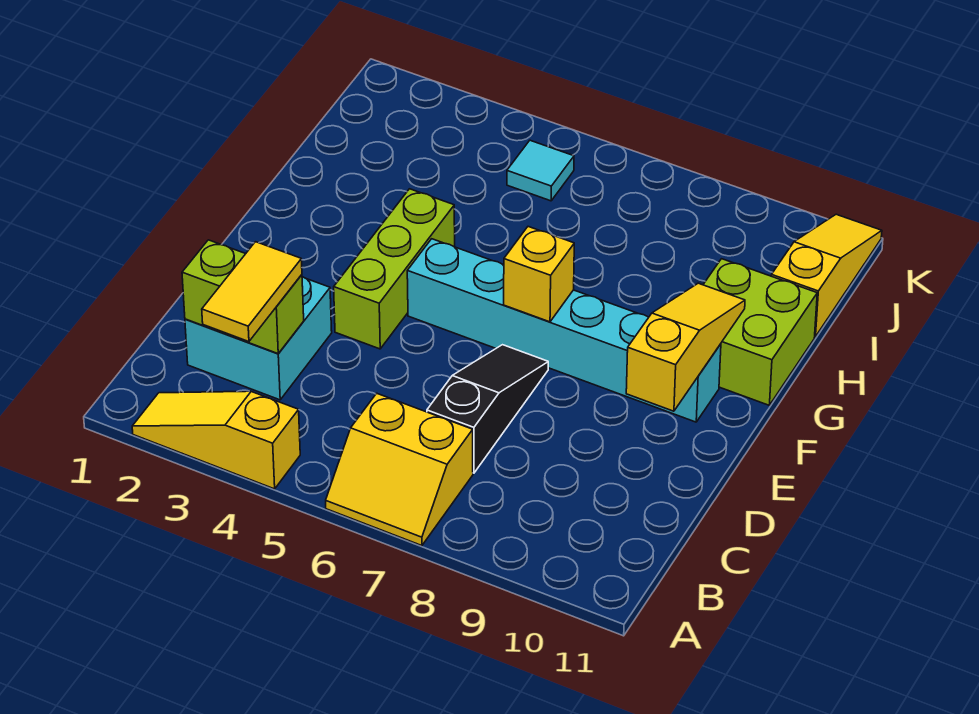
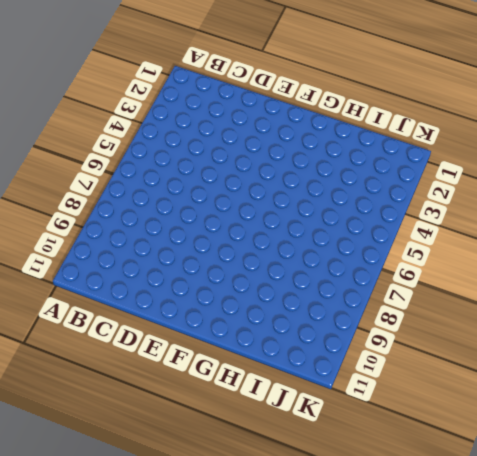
none -> yellow 1x3 slope [132,391,300,489]
none -> yellow 2x2 slope [326,393,473,546]
none -> cyan 2x2 brick [185,277,332,400]

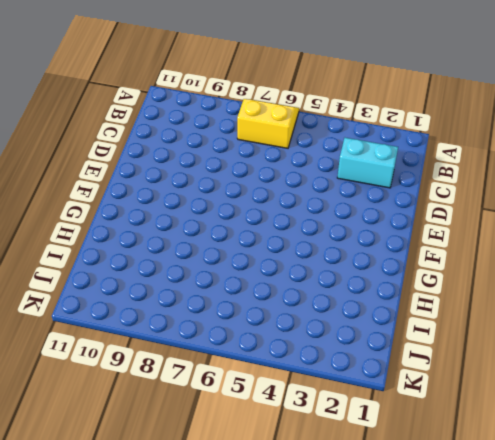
cyan 1x2 brick [337,138,398,188] -> cyan 2x2 brick [185,277,332,400]
none -> yellow 1x3 slope [132,391,300,489]
none -> black 1x3 slope [427,345,548,473]
none -> lime 1x3 brick [334,189,455,349]

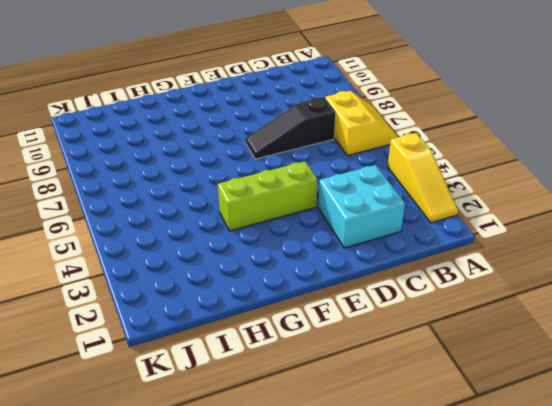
none -> cyan 1x6 brick [407,239,721,422]
none -> lime 2x2 brick [703,259,817,405]
none -> yellow 1x3 slope [771,214,882,337]

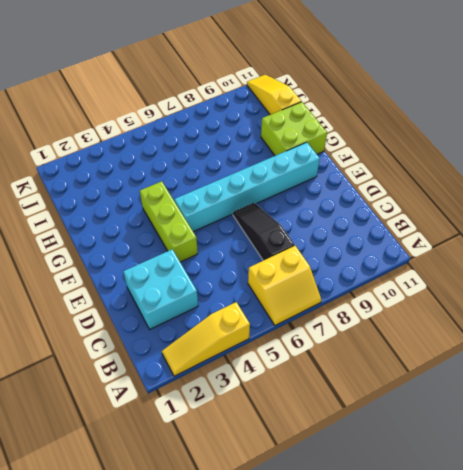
none -> cyan 1x1 tile [507,140,574,201]
none -> lime 1x2 brick [182,240,304,354]
none -> yellow 1x3 slope [626,283,745,411]

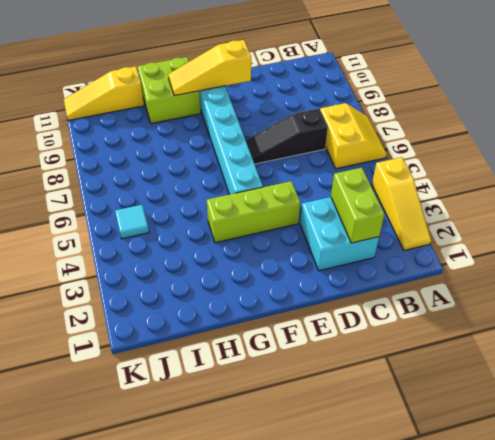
none -> yellow 1x1 brick [504,227,574,322]
none -> yellow 1x2 tile [202,242,302,342]

